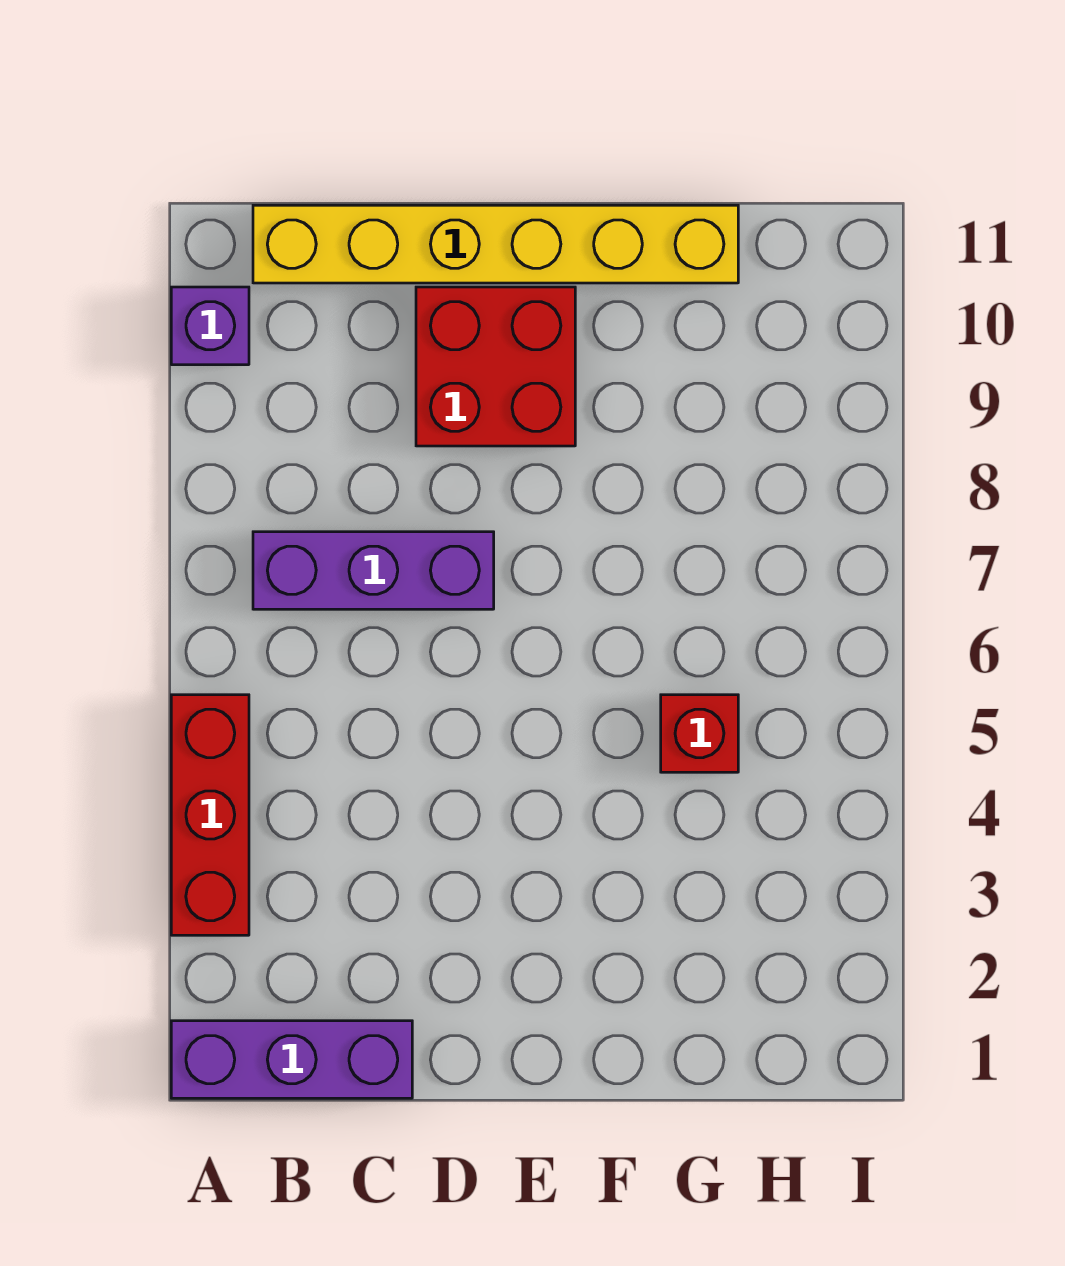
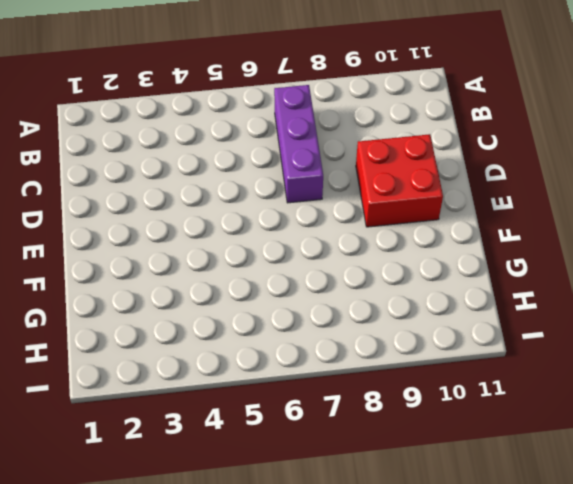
none -> purple 1x3 brick [171,1021,412,1098]
none -> red 1x3 brick [171,695,249,935]

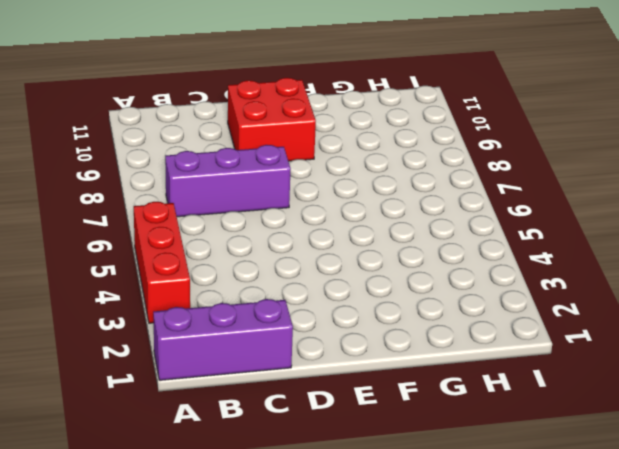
none -> purple 1x1 brick [171,287,249,365]
none -> yellow 1x6 brick [253,205,738,283]

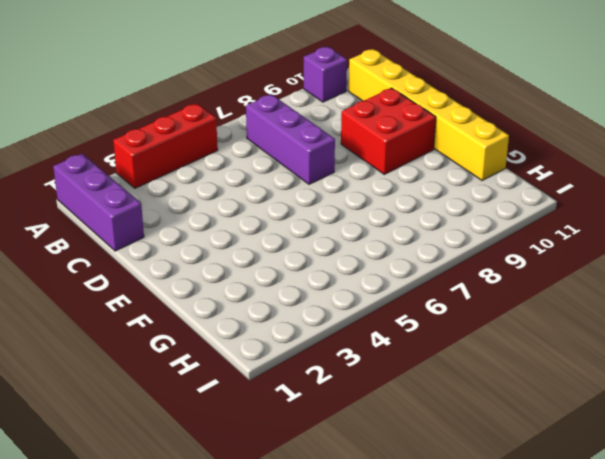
none -> red 1x1 brick [661,695,738,772]

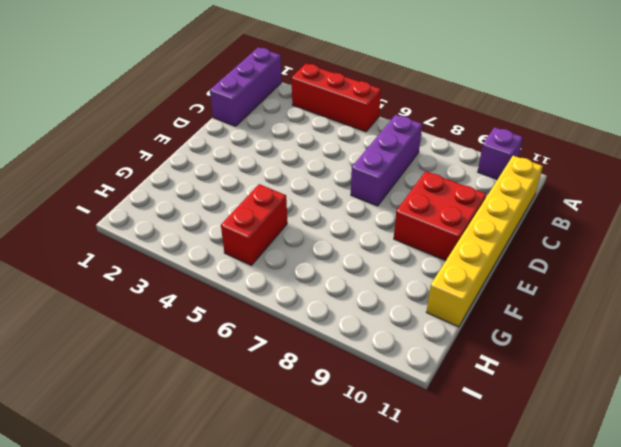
red 1x2 brick [221,184,287,265] -> red 1x1 brick [661,695,738,772]

